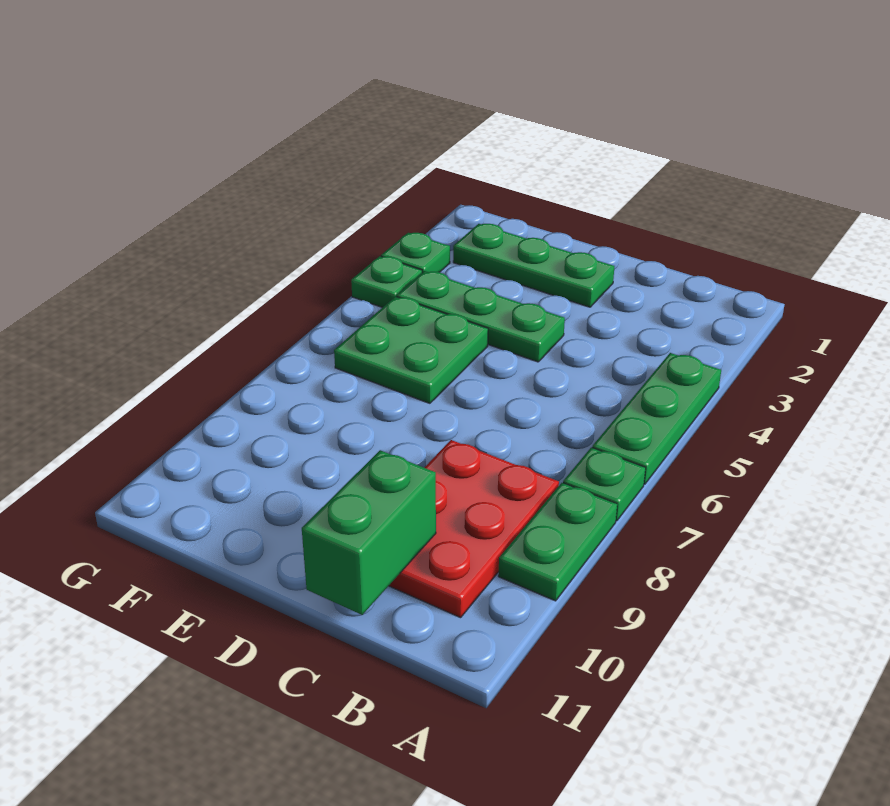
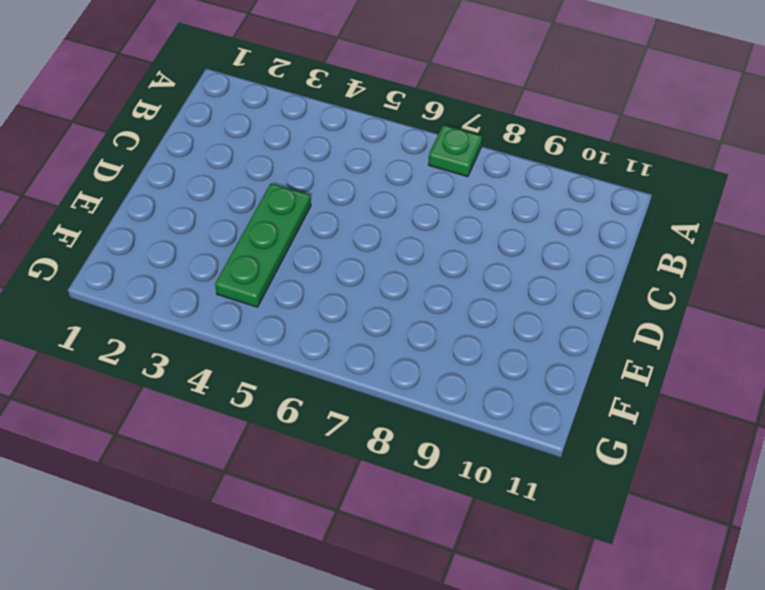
none -> green 1x3 plate [592,353,721,484]
none -> green 1x2 plate [498,483,617,601]

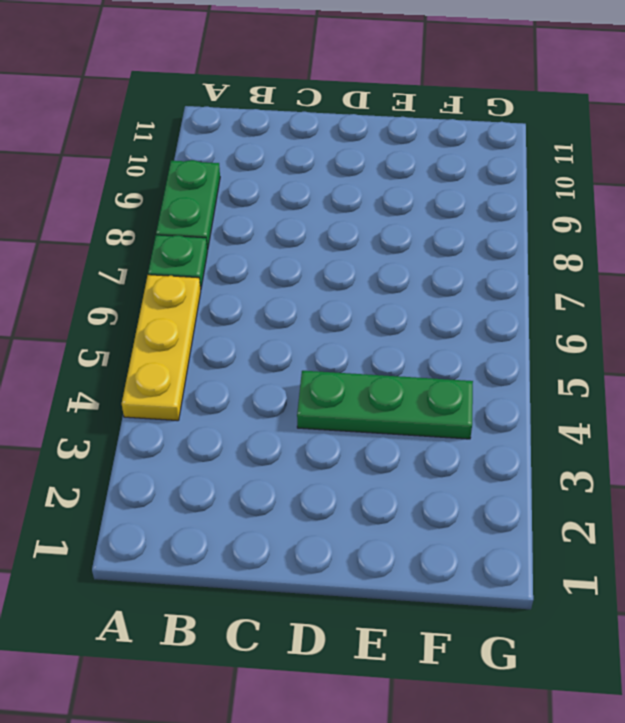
yellow 1x3 plate [122,275,201,421] -> green 1x3 plate [592,353,721,484]
none -> red 2x3 plate [389,440,559,618]
none -> green 1x3 plate [453,224,615,307]

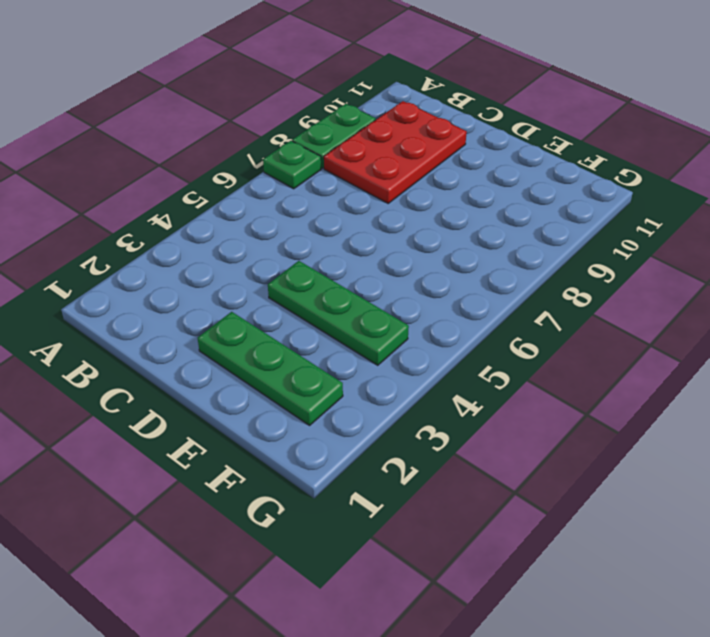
none -> green 1x3 plate [592,353,721,484]
none -> green 2x2 plate [334,296,488,403]

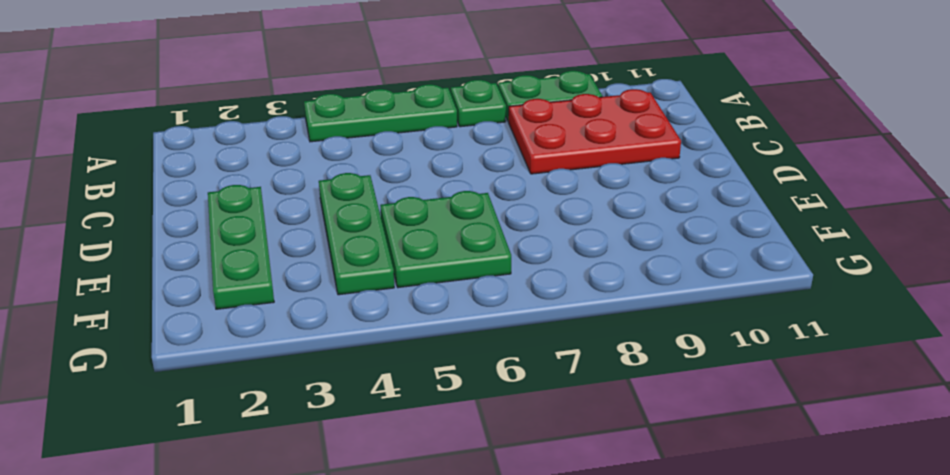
none -> green 1x1 plate [381,233,450,273]
none -> green 1x1 plate [351,256,422,308]

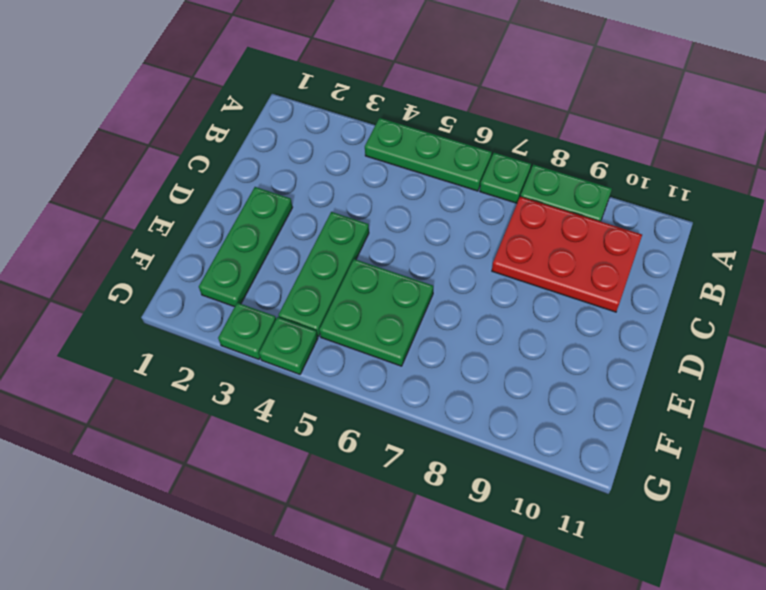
none -> green 1x2 brick [302,450,436,615]

